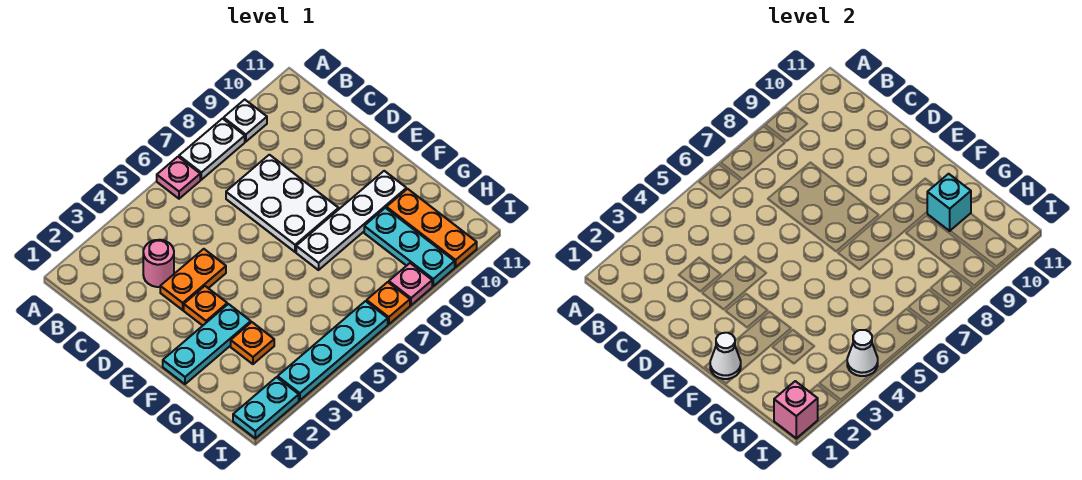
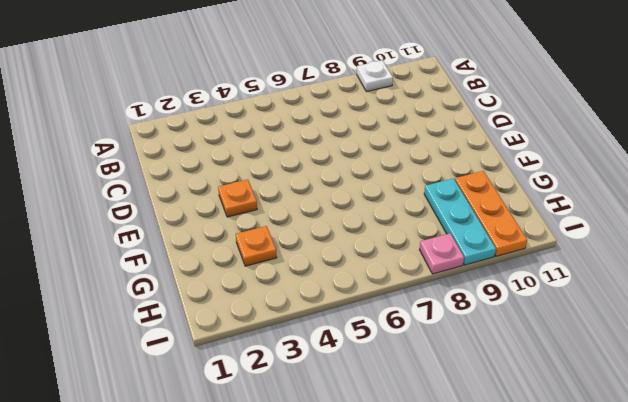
none -> pink 1x1 plate [157,157,200,199]
none -> white 1x2 plate [179,119,245,180]
none -> pink 1x1 round brick [143,240,174,287]

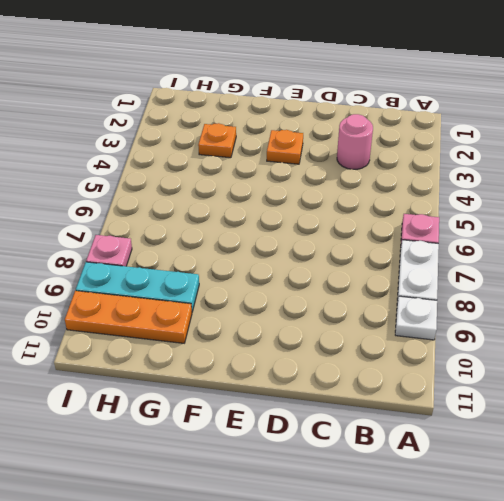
none -> white 2x3 plate [226,155,339,252]
none -> orange 1x2 plate [160,249,226,310]
none -> cyan 1x3 plate [163,304,251,384]

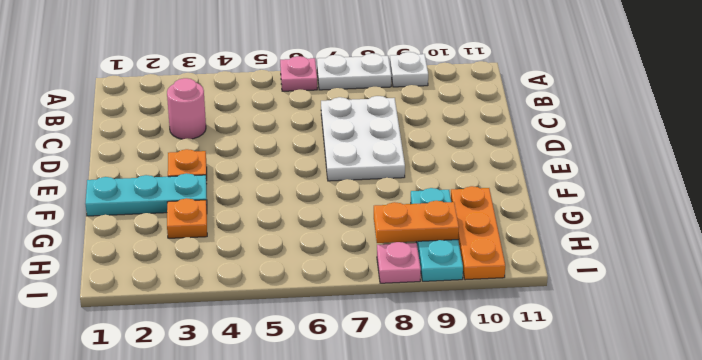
orange 1x2 plate [374,201,459,243] -> orange 1x2 plate moved to [160,249,226,310]
none -> white 1x4 plate [296,171,406,270]
none -> cyan 1x2 plate [233,377,299,438]
none -> cyan 1x4 plate [278,301,388,400]

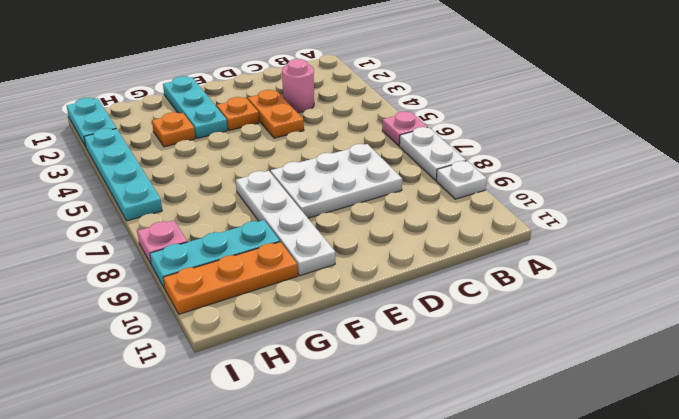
none -> orange 1x1 plate [367,282,410,324]
none -> white 1x1 cone [710,333,741,379]
none -> cyan 1x1 brick [927,174,971,231]

